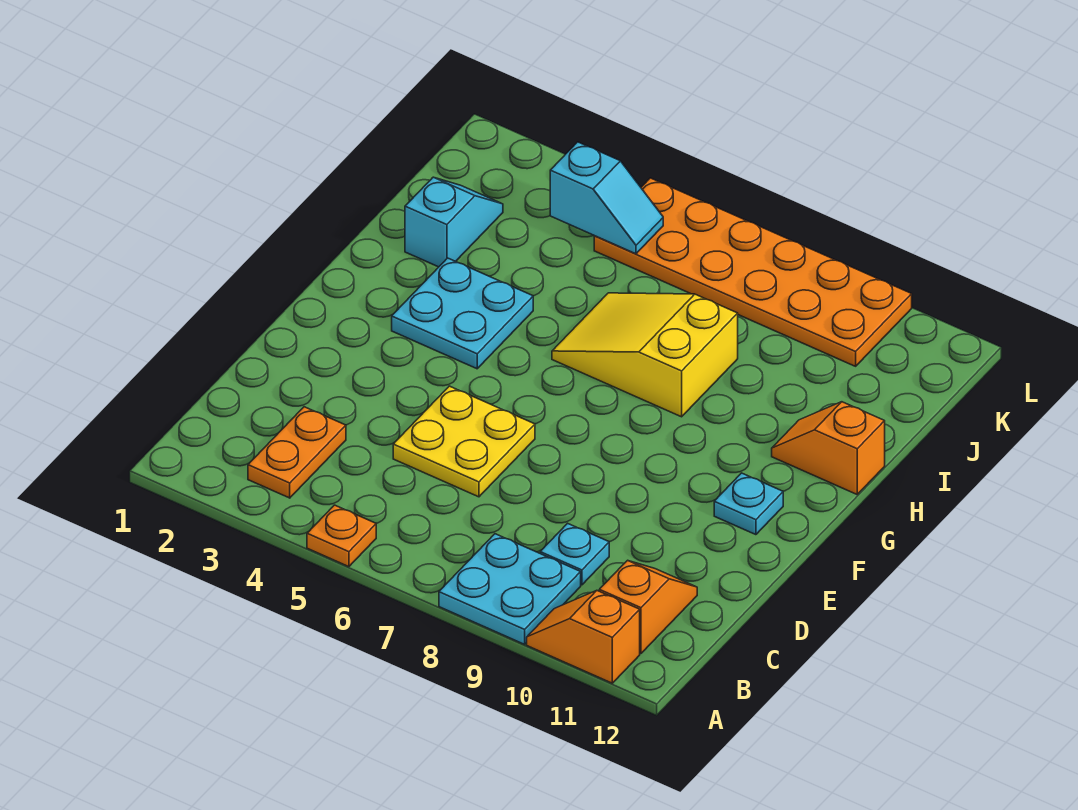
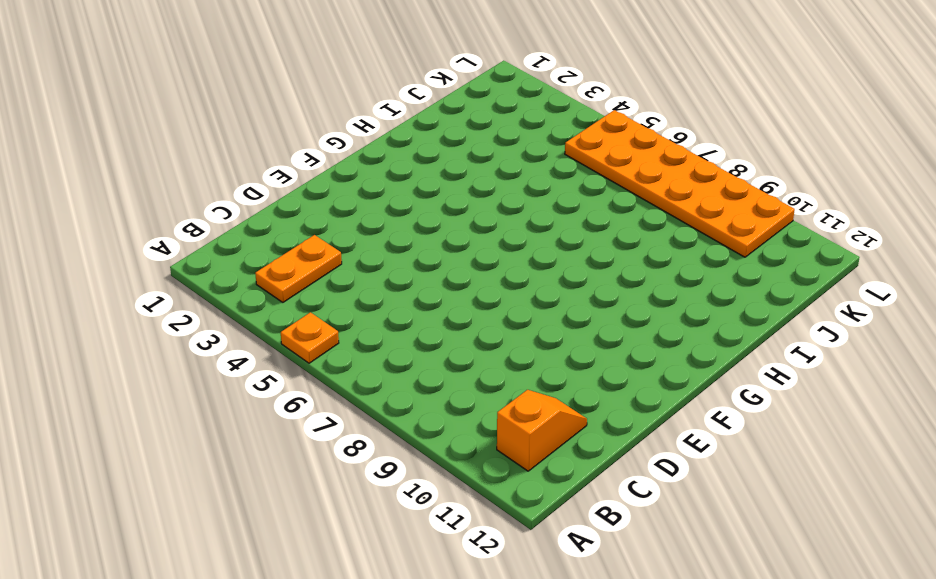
none -> cyan 2x2 plate [439,534,581,644]
none -> orange 1x2 slope [527,591,640,683]
none -> cyan 1x1 plate [540,523,609,585]

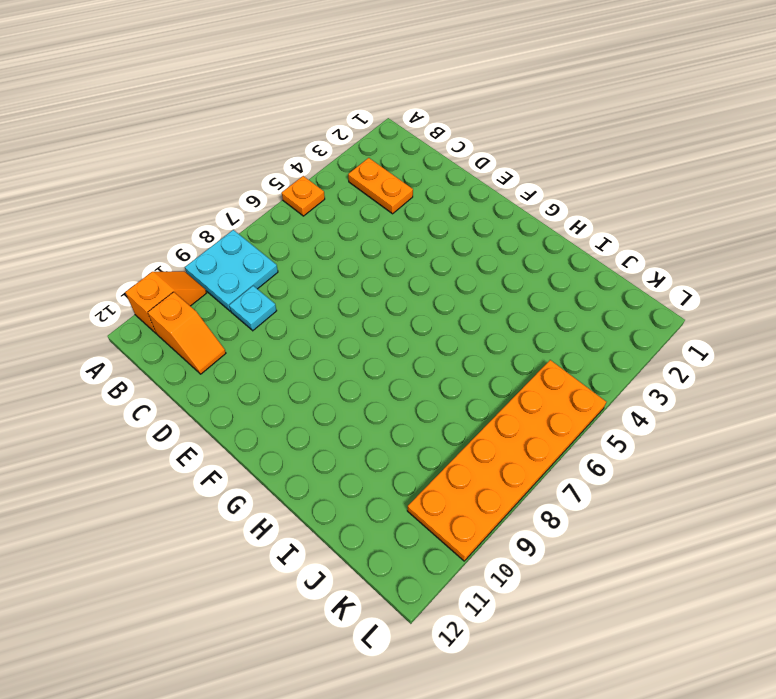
none -> yellow 2x2 plate [393,386,535,497]
none -> cyan 1x1 plate [714,473,783,535]
none -> cyan 2x2 plate [392,258,533,369]

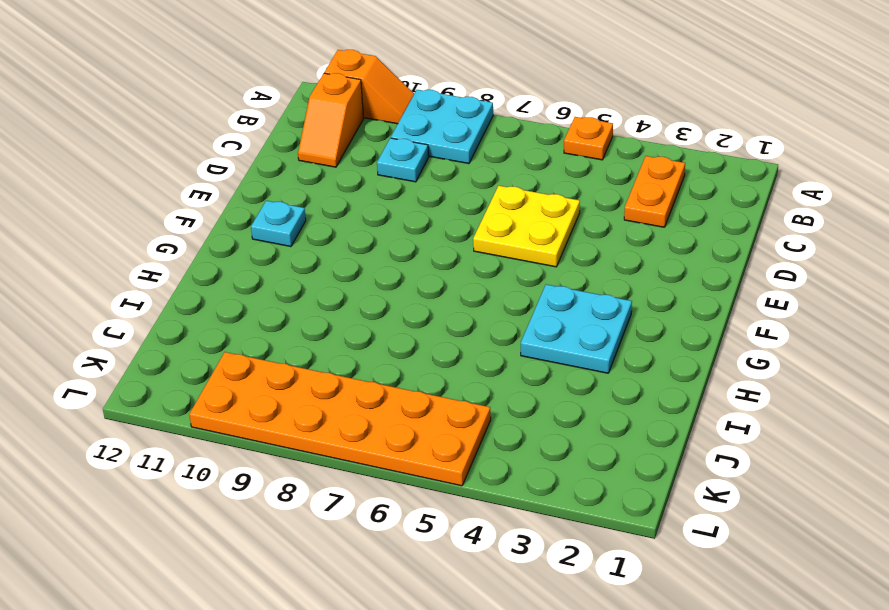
none -> yellow 2x3 slope [552,293,738,417]
none -> orange 1x2 slope [772,402,885,494]
none -> cyan 1x2 slope [405,177,503,267]

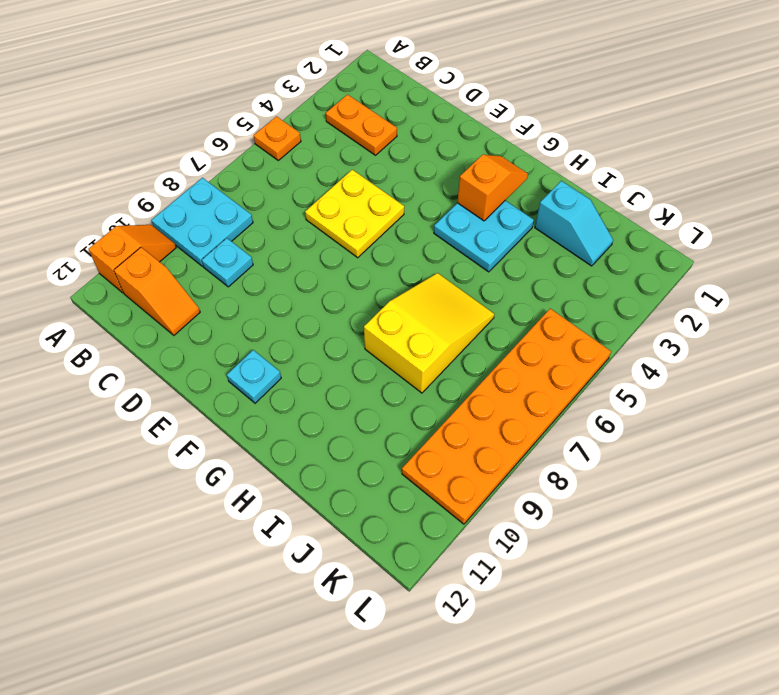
orange 1x2 slope [457,155,528,221] -> orange 1x2 slope moved to [772,402,885,494]
none -> cyan 1x2 slope [550,142,663,254]

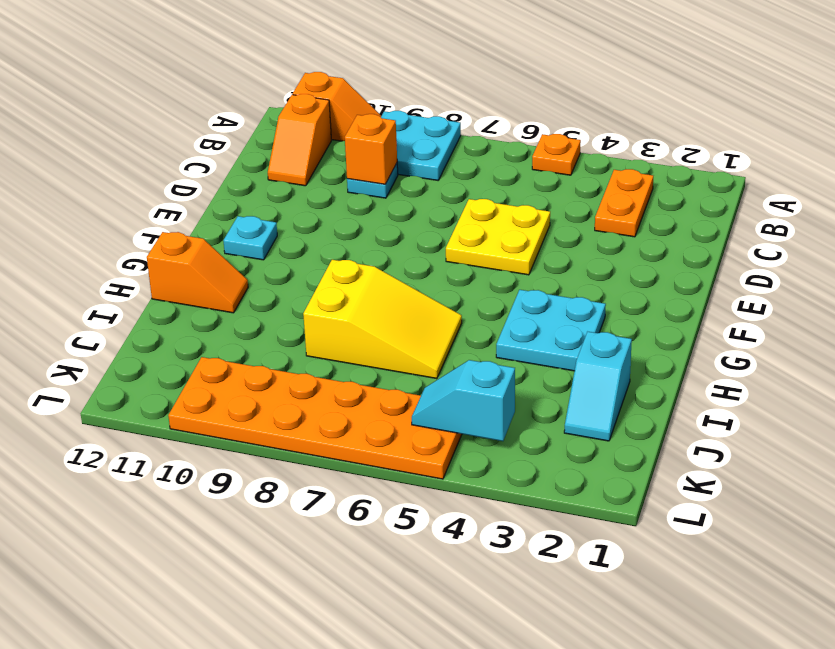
orange 1x1 brick [345,114,397,184] -> none

